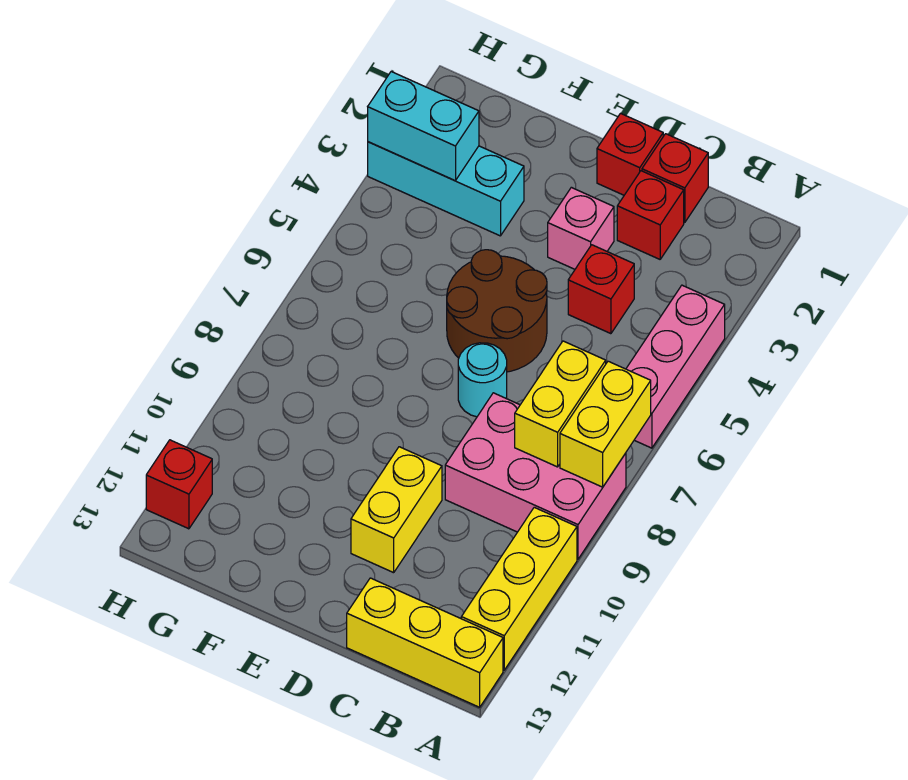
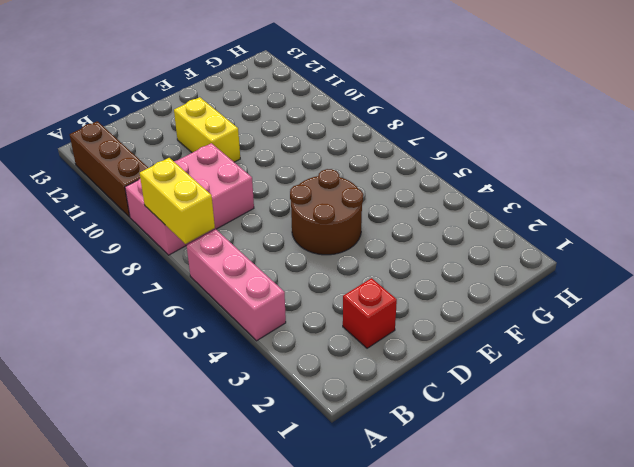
brown 1x3 brick [70,121,148,217] -> yellow 1x3 brick [461,507,577,670]
none -> yellow 1x3 brick [347,578,503,707]
none -> red 1x1 brick [642,134,708,223]
none -> red 1x1 brick [568,245,634,334]

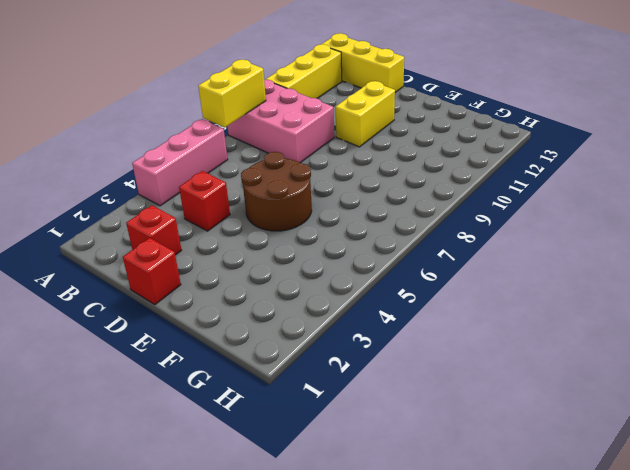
none -> red 1x1 brick [642,134,708,223]
none -> pink 1x1 brick [548,187,614,269]
none -> cyan 1x1 round brick [458,343,507,417]

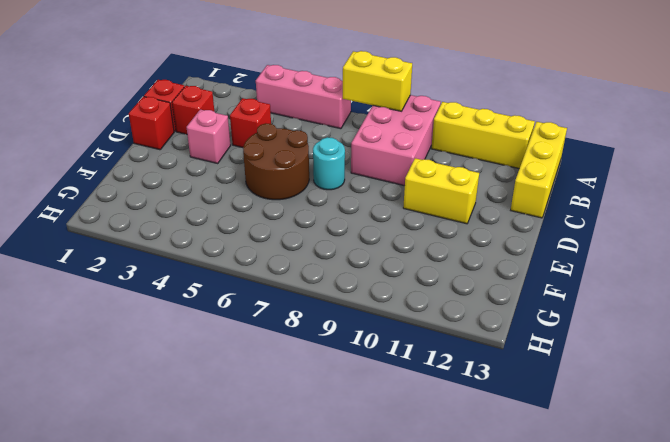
none -> cyan 1x3 brick [368,142,524,236]
none -> red 1x1 brick [146,440,212,529]
none -> yellow 1x2 brick [515,341,606,467]

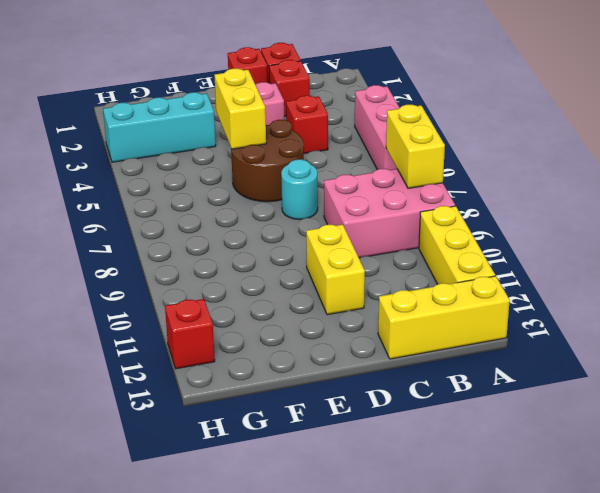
yellow 1x2 brick [214,69,266,149] -> yellow 1x2 brick moved to [515,341,606,467]
none -> cyan 1x2 brick [368,72,479,181]

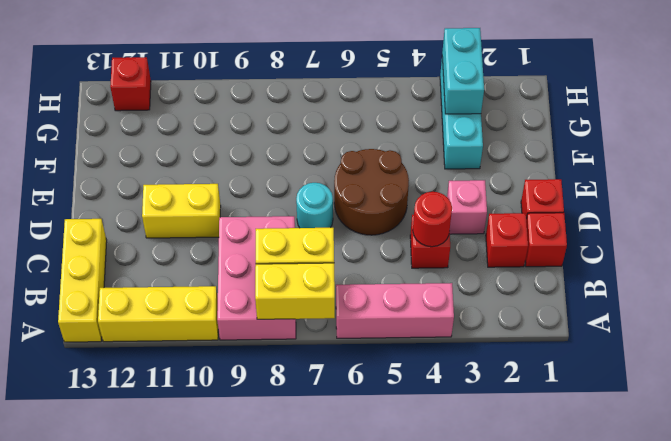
red 1x1 round brick [413,192,452,247] -> none

